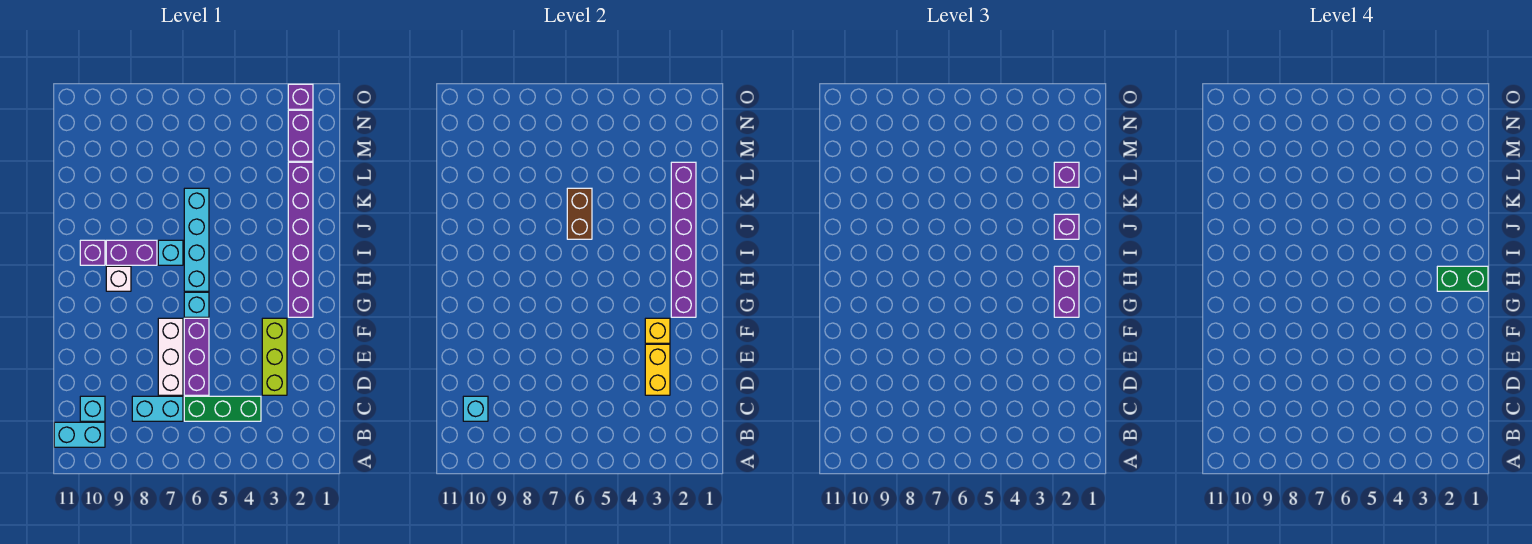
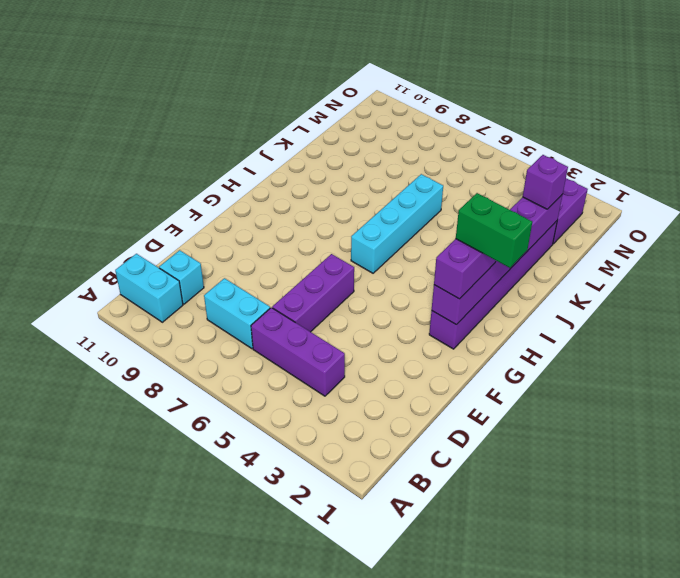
purple 1x3 brick [251,308,345,396] -> green 1x3 brick [184,396,261,421]
none -> lime 1x3 brick [262,318,287,395]
none -> white 1x3 brick [158,318,183,395]
none -> cyan 1x1 brick [184,292,209,317]

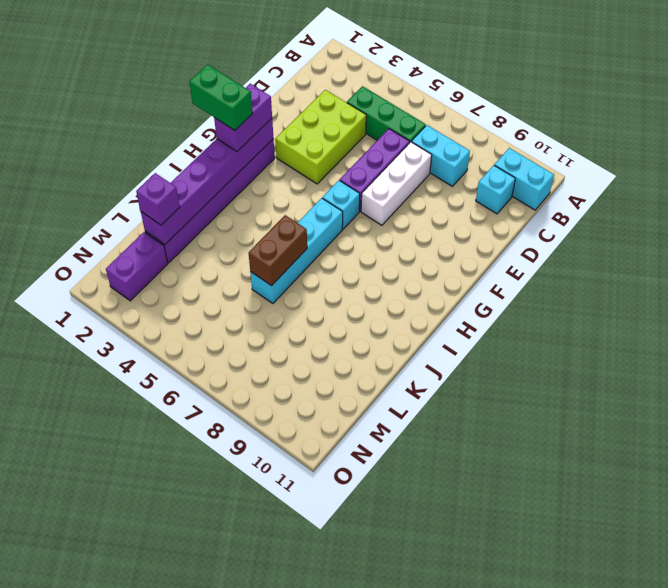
lime 2x3 brick [275,90,366,184] -> lime 1x3 brick [262,318,287,395]
none -> white 1x1 brick [106,266,131,291]
none -> cyan 1x1 brick [158,240,183,265]
none -> purple 1x2 brick [106,240,157,265]

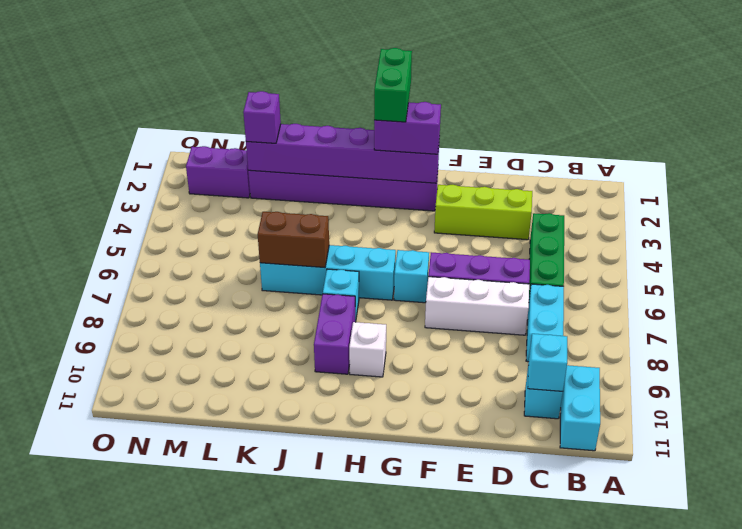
none -> purple 1x1 brick [80,240,105,265]
none -> purple 1x1 brick [288,84,313,109]
none -> yellow 1x2 brick [645,344,670,395]

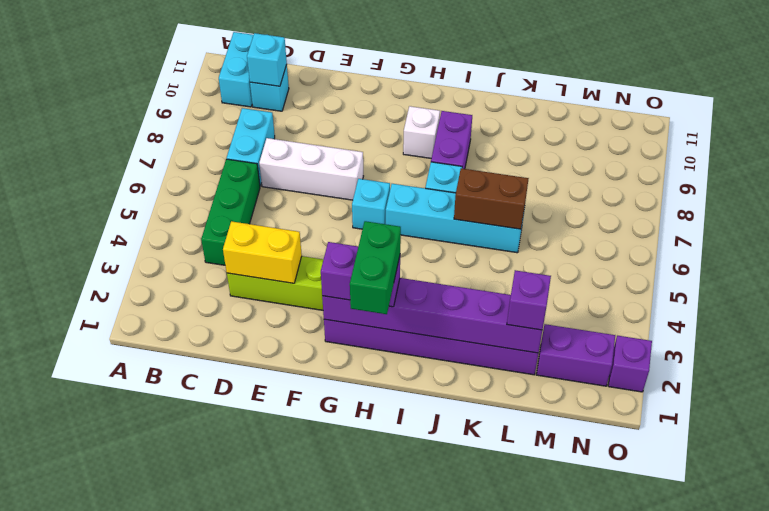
none -> purple 1x3 brick [184,318,209,395]
none -> purple 1x1 brick [80,240,105,265]
none -> yellow 1x1 brick [645,318,670,343]

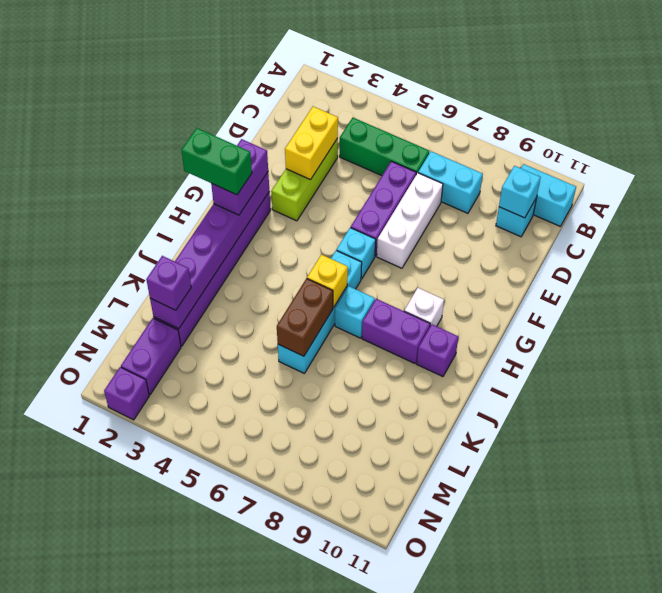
yellow 1x1 brick [307,255,348,308] -> yellow 1x1 brick moved to [645,318,670,343]
none -> purple 1x1 brick [1054,214,1079,239]

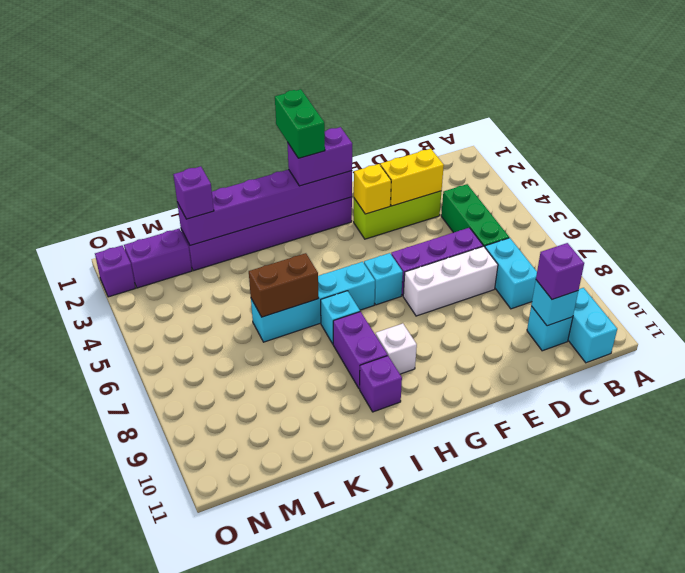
purple 1x1 brick [536,243,584,300] -> purple 1x1 brick moved to [1054,214,1079,239]

